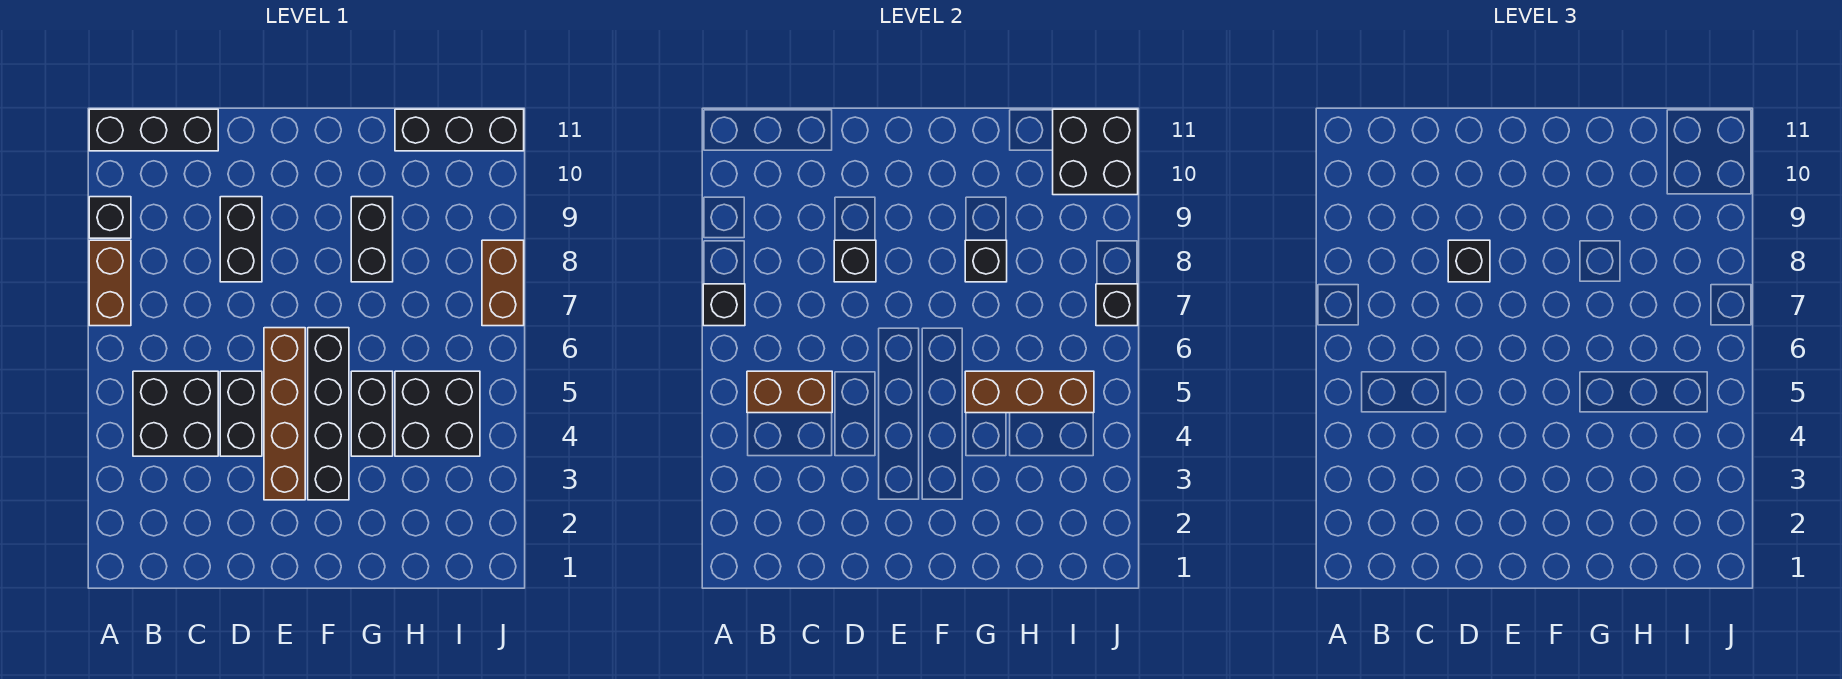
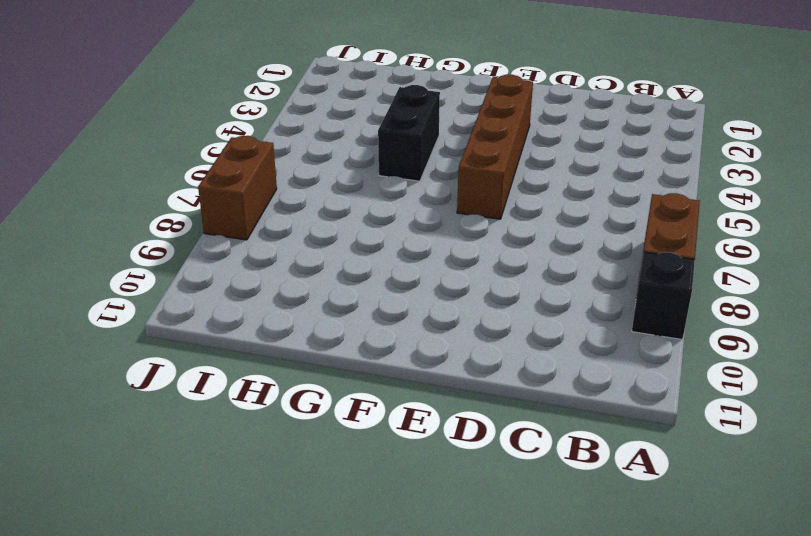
none -> black 1x3 brick [89,109,218,151]
none -> black 2x2 brick [133,371,218,456]
none -> black 1x2 brick [220,371,262,456]

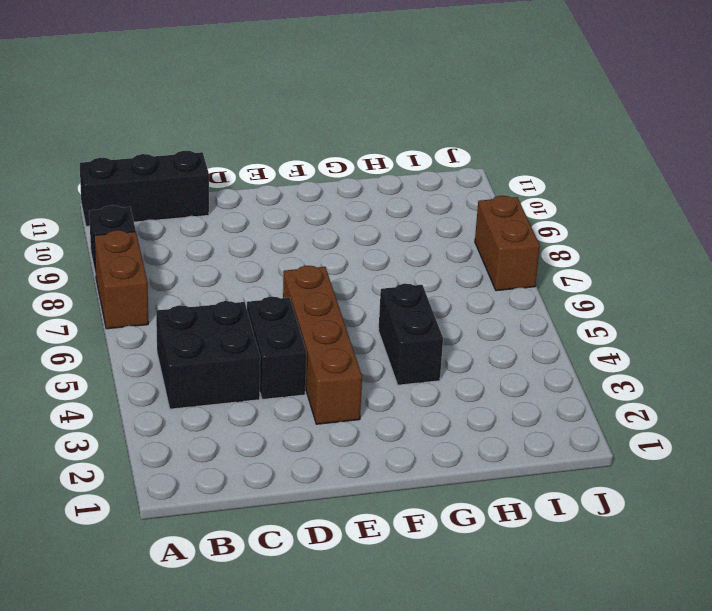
none -> black 1x2 brick [220,197,262,282]
none -> black 1x4 brick [308,328,349,500]
none -> black 1x2 brick [351,197,393,282]

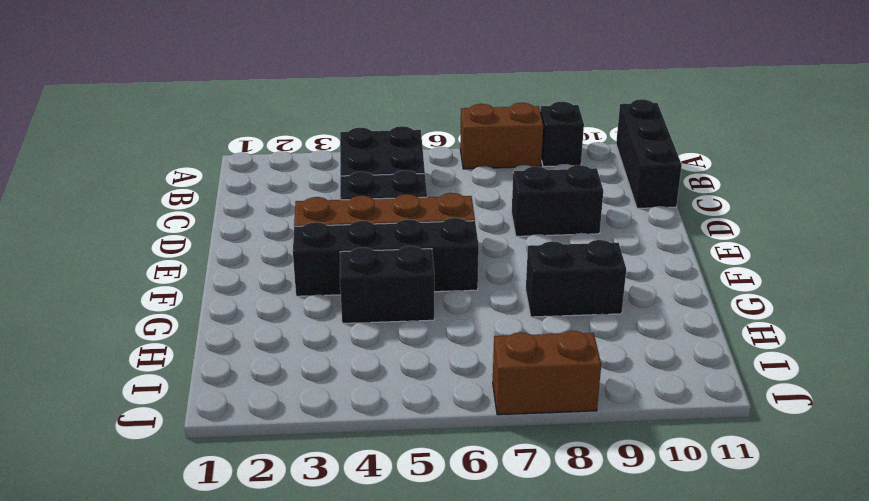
none -> black 2x2 brick [395,371,480,456]
none -> black 1x3 brick [395,109,524,151]
none -> black 1x1 brick [703,284,745,326]

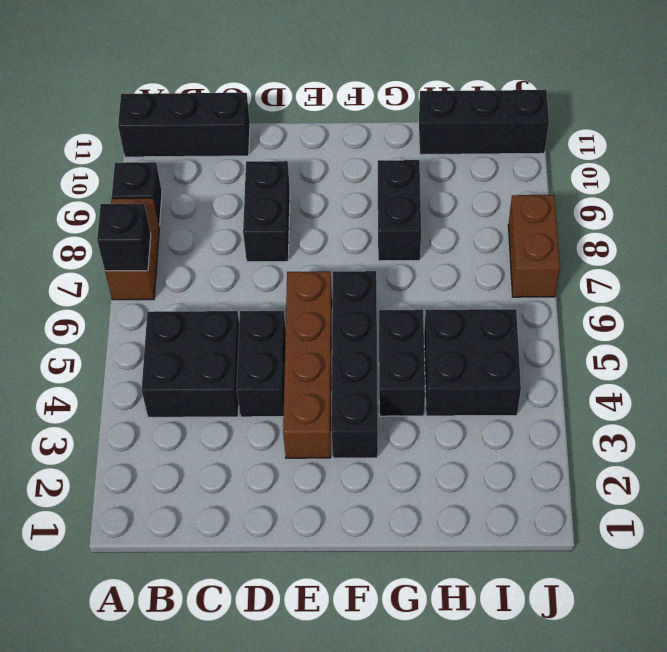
none -> brown 1x2 brick [747,371,832,413]
none -> black 1x1 brick [834,240,876,282]
none -> brown 1x3 brick [965,371,1094,413]

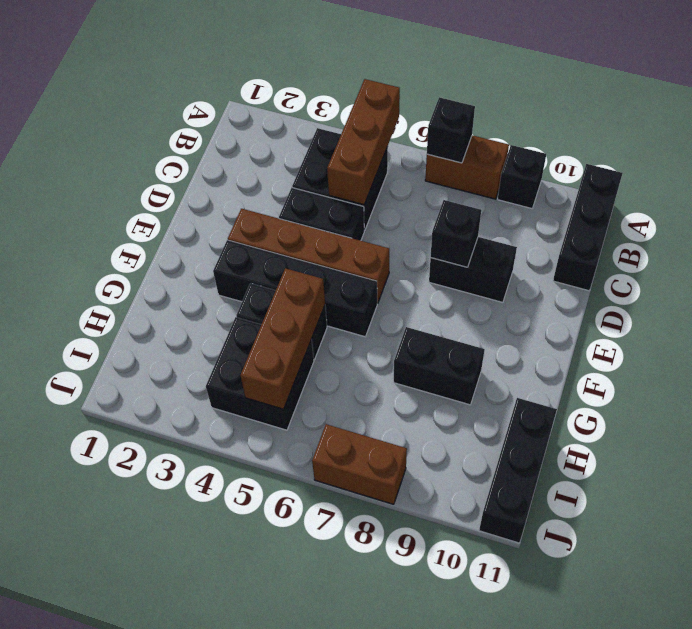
brown 1x3 brick [327,79,400,205] -> brown 1x2 brick [747,371,832,413]
none -> black 1x1 brick [965,240,1007,282]
none -> black 2x2 brick [1053,109,1138,195]
none -> black 1x1 brick [1096,284,1138,326]

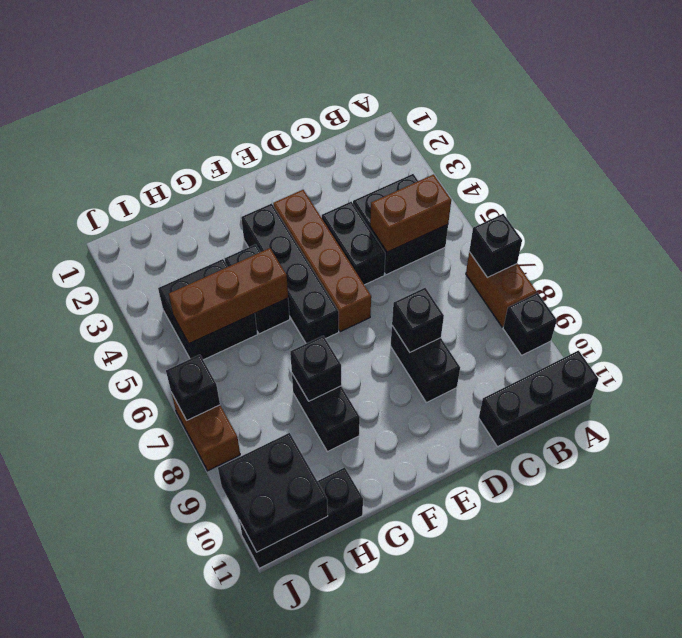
none -> black 1x1 brick [1448,240,1490,282]

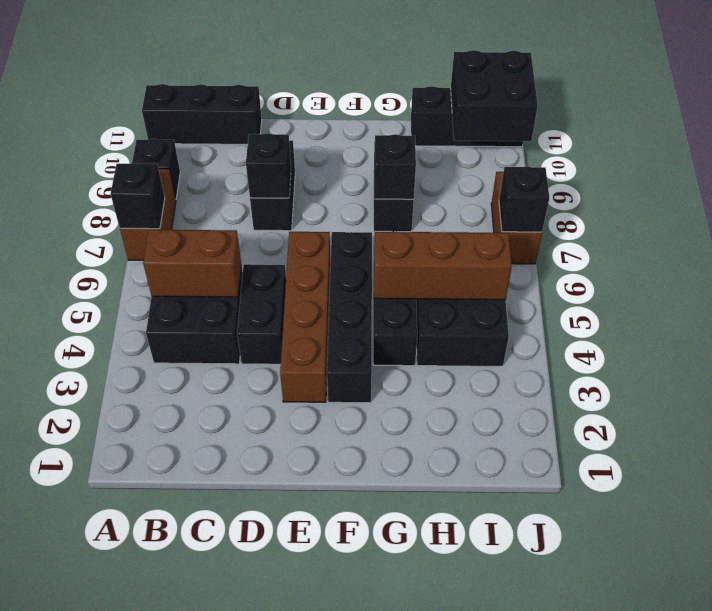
none -> black 1x1 brick [1448,240,1490,282]

